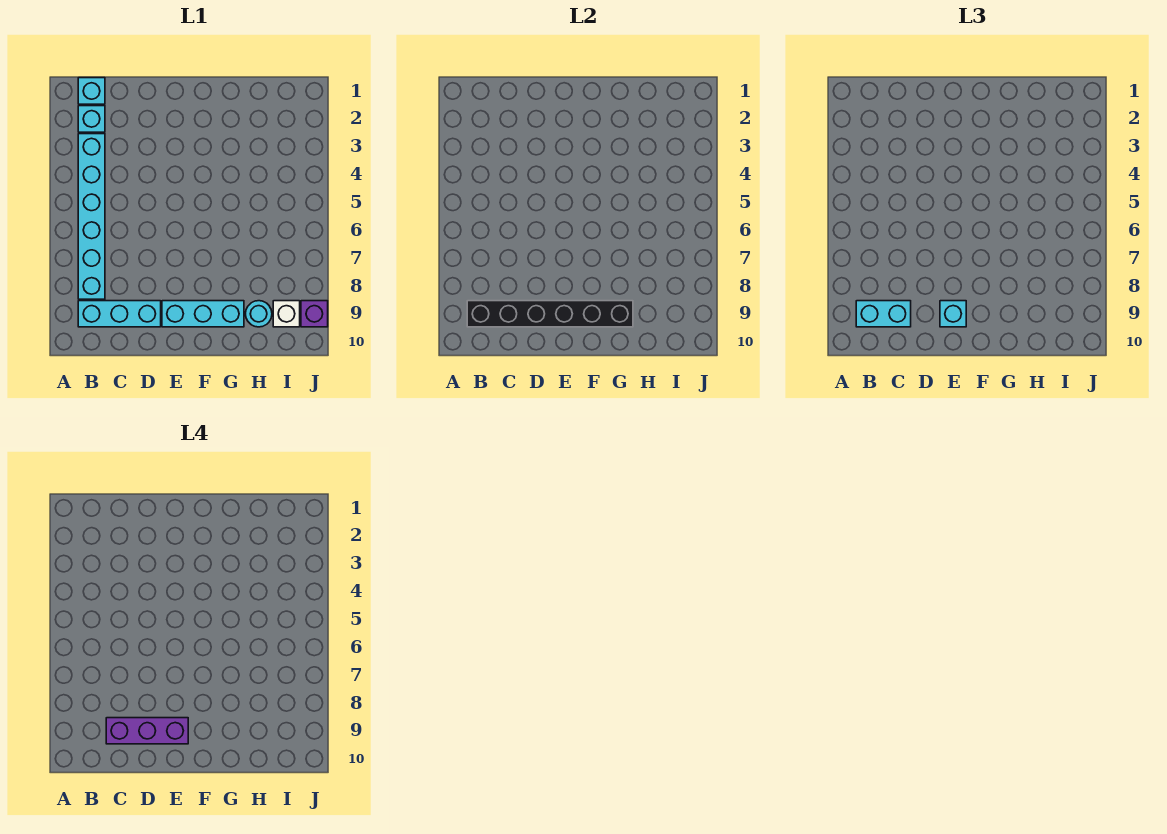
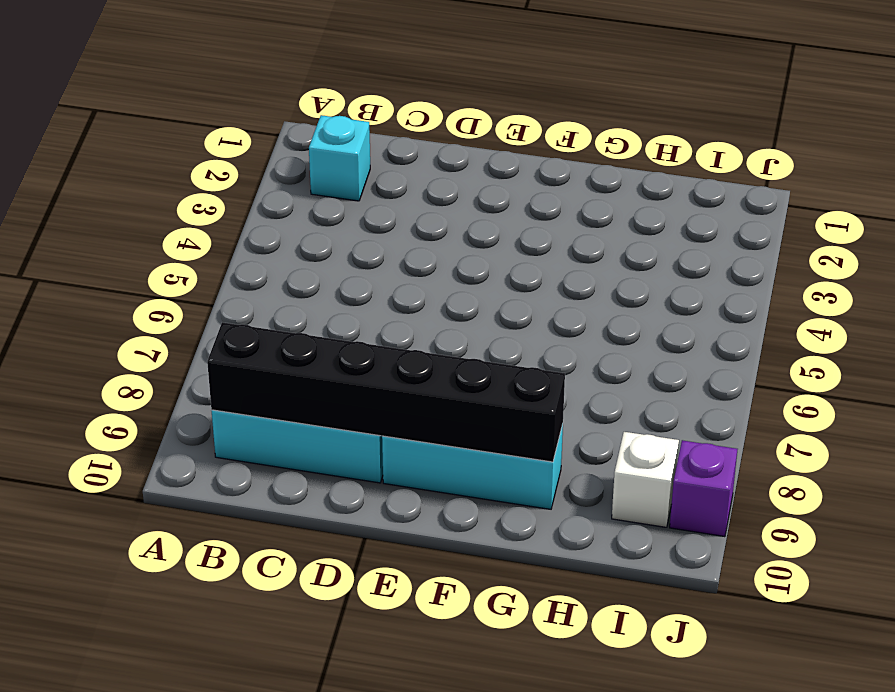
none -> cyan 1x1 brick [78,78,105,104]
none -> cyan 1x6 brick [78,134,105,299]
none -> cyan 1x1 round brick [245,301,272,327]

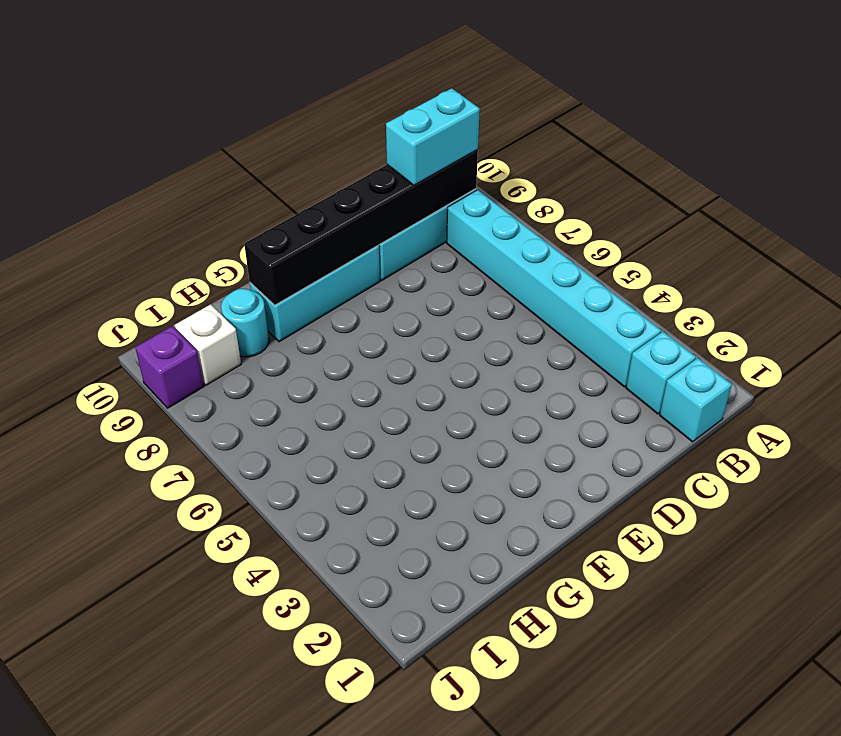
none -> cyan 1x1 brick [940,301,966,327]
none -> purple 1x3 brick [106,718,188,744]

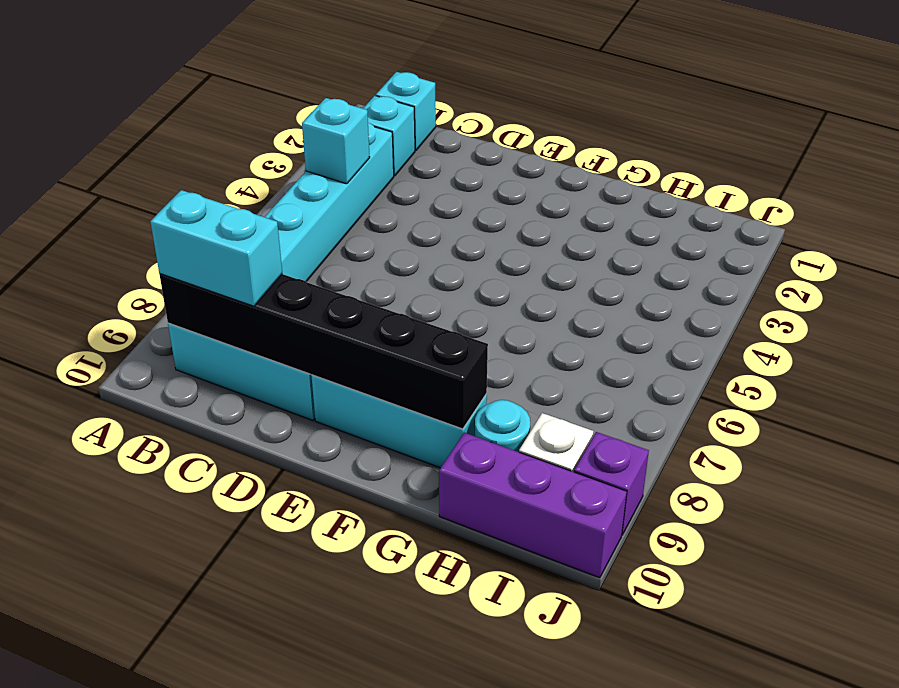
cyan 1x1 brick [302,98,370,184] -> cyan 1x1 brick moved to [940,301,966,327]
purple 1x3 brick [439,433,627,578] -> purple 1x3 brick moved to [106,718,188,744]

